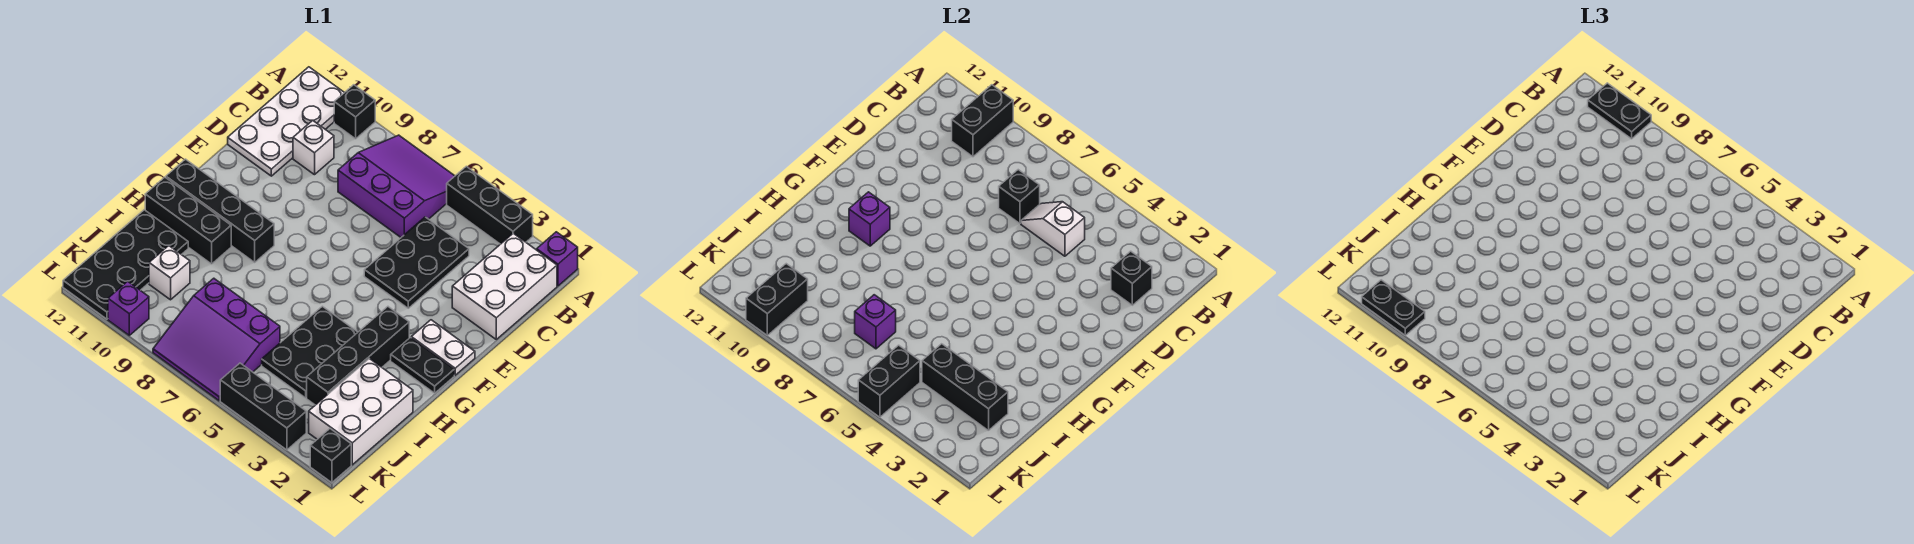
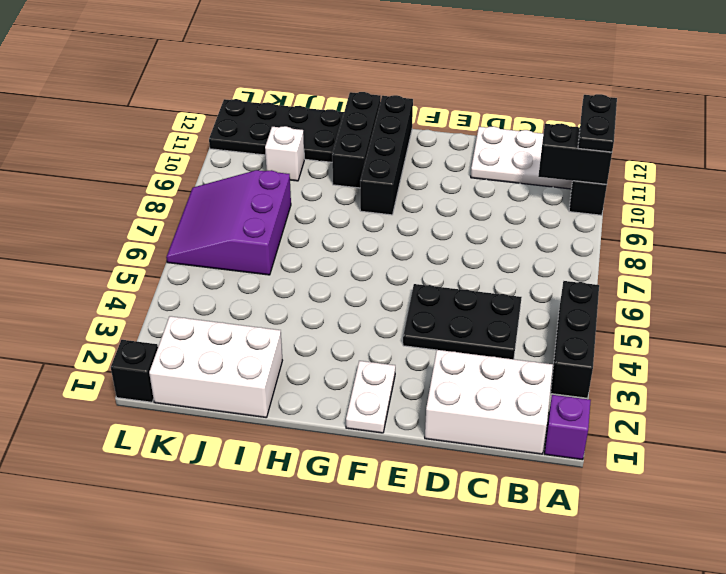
none -> purple 3x3 slope [338,135,455,237]
none -> white 1x1 brick [293,120,334,175]
none -> black 1x2 plate [391,338,454,393]
none -> black 1x4 brick [307,307,409,405]

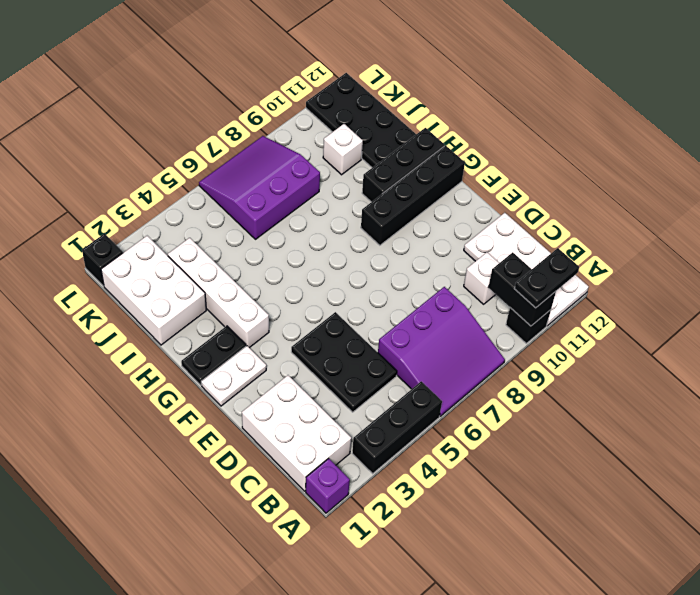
white 1x4 brick [168,238,269,348] -> black 1x4 brick [307,307,409,405]
none -> black 2x3 plate [262,306,358,398]
none -> black 1x3 brick [220,363,306,450]
none -> purple 1x1 brick [108,281,149,335]
none -> black 1x1 brick [1111,251,1152,305]

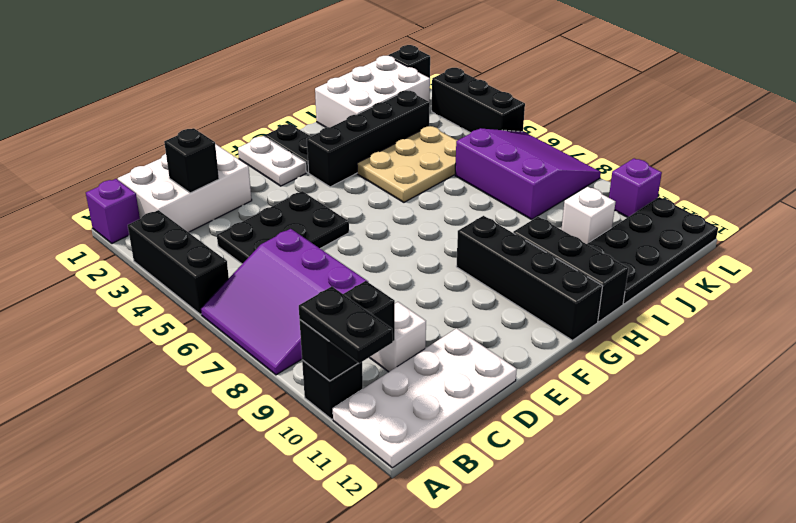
tan 2x3 plate [357,126,457,202] -> black 2x3 plate [262,306,358,398]
none -> white 1x2 slope [1021,202,1085,256]
none -> black 1x1 brick [999,170,1040,224]
none -> purple 1x1 brick [849,192,890,246]
none -> black 1x3 brick [922,344,1008,431]

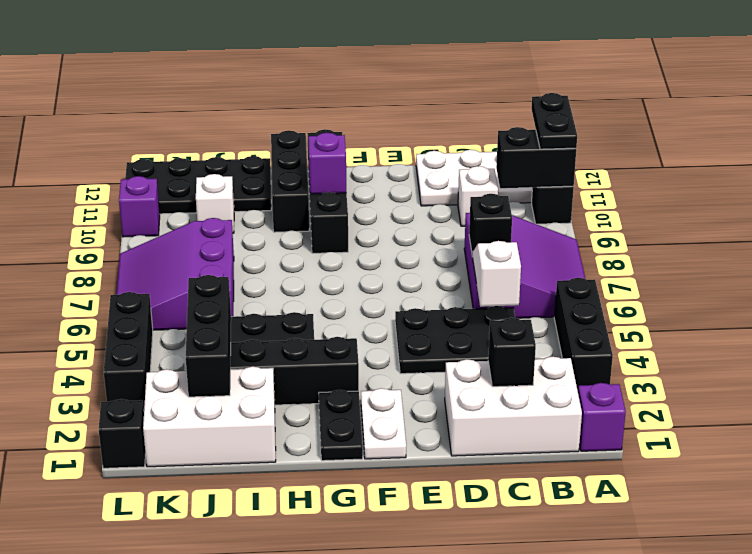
none -> purple 1x1 brick [855,295,896,349]
none -> black 1x2 brick [858,345,920,417]
none -> black 1x2 brick [746,264,808,335]
none -> black 1x2 plate [1362,280,1425,335]

